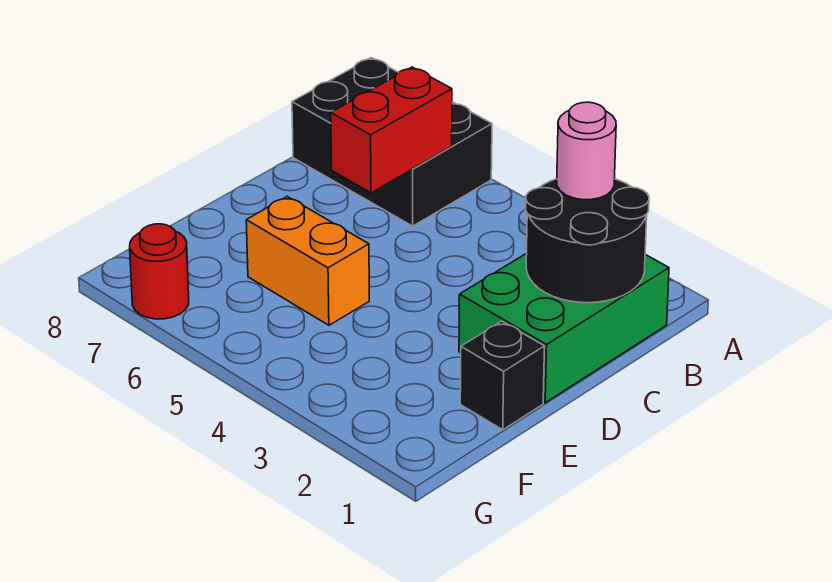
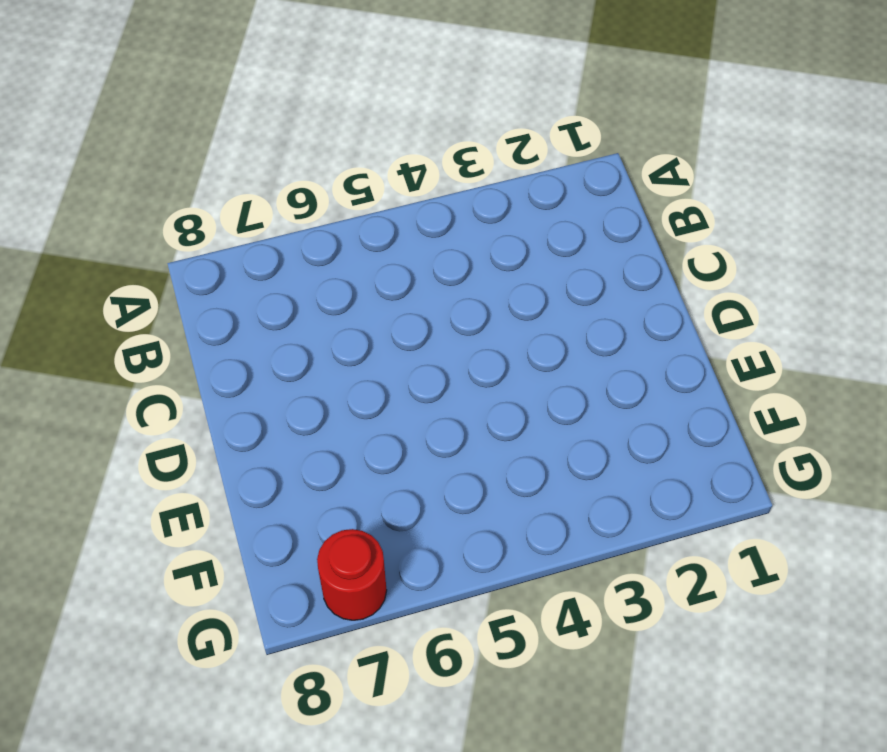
none -> black 2x3 brick [292,58,492,226]
none -> green 2x3 brick [459,253,669,403]

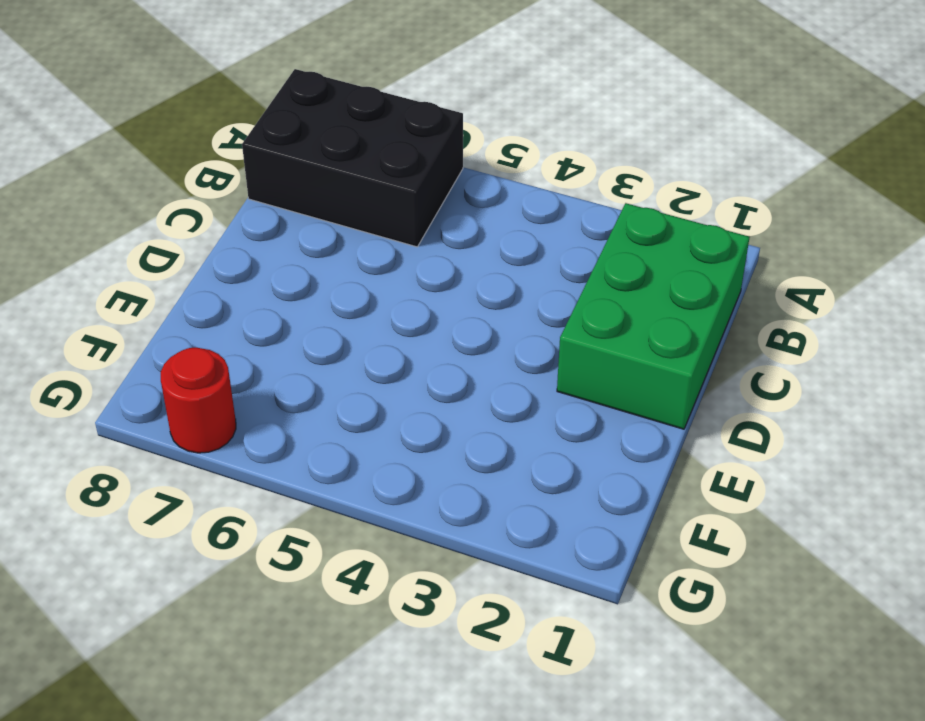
none -> black 1x1 brick [460,321,545,430]
none -> orange 1x2 brick [246,196,369,325]

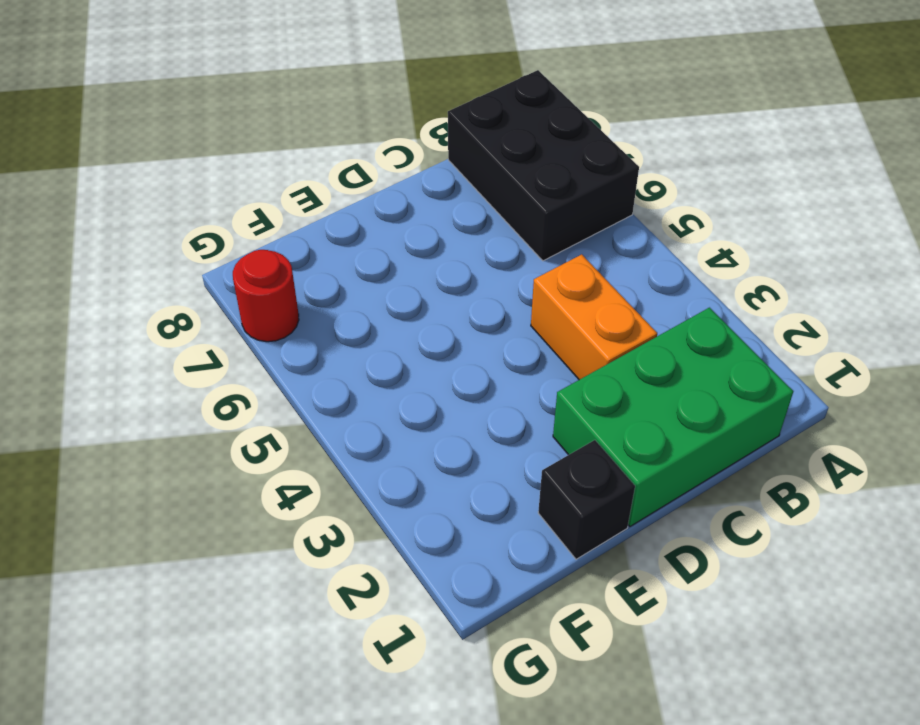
orange 1x2 brick [531,254,657,380] -> orange 1x2 brick moved to [246,196,369,325]
none -> black 2x2 round brick [526,179,649,303]
none -> red 1x2 brick [331,67,452,193]

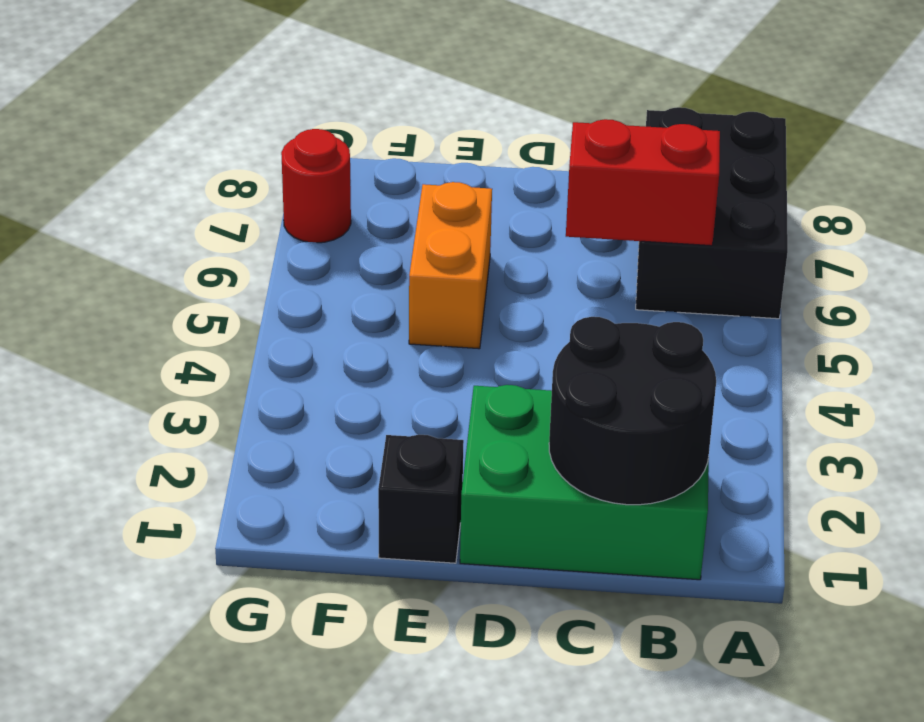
none -> pink 1x1 round brick [557,102,616,200]

